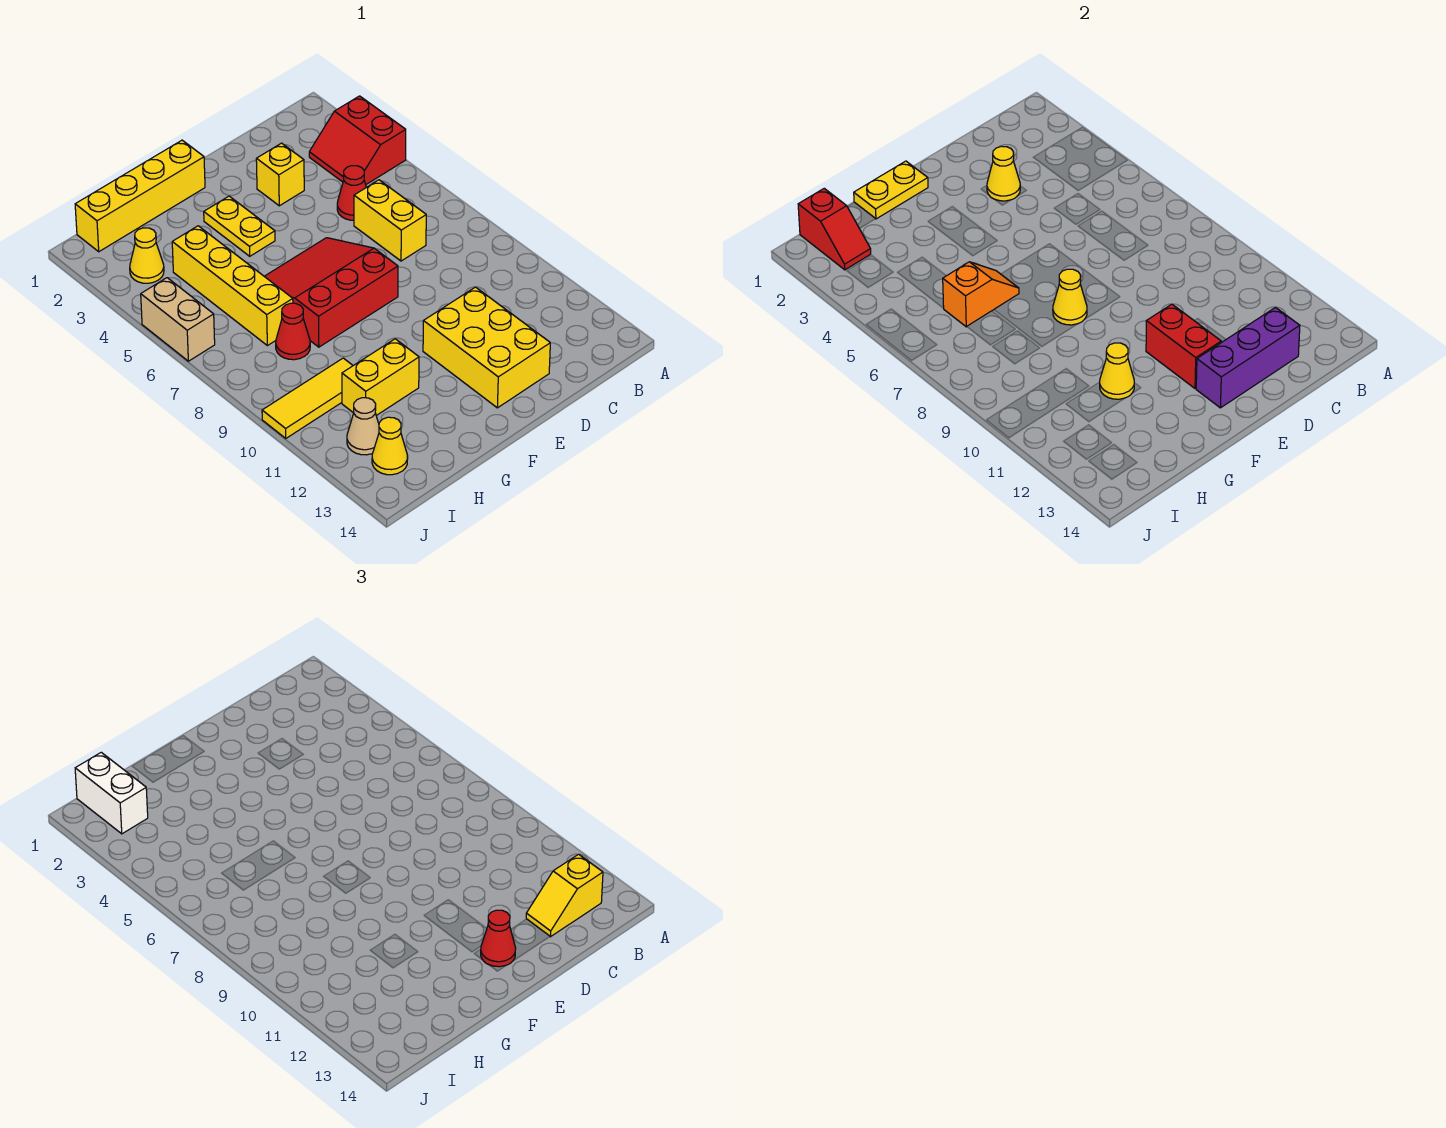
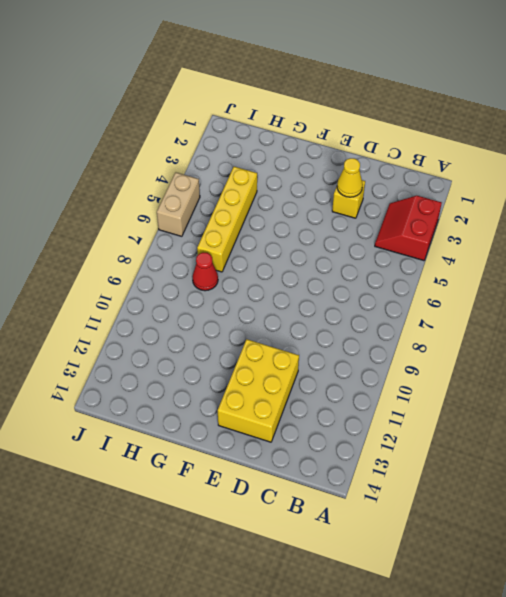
none -> red 1x1 cone [337,166,366,220]
none -> yellow 1x2 brick [354,180,426,261]
none -> red 3x3 slope [264,238,398,347]

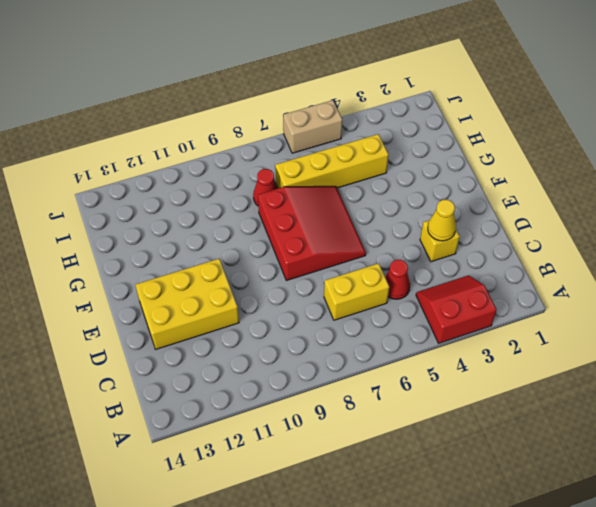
none -> yellow 1x4 brick [75,140,205,252]
none -> yellow 1x2 plate [204,196,275,256]
none -> yellow 1x2 brick [342,339,419,416]

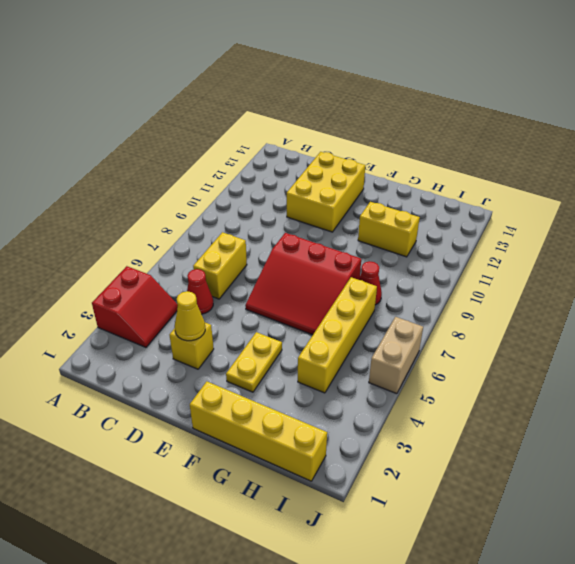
none -> yellow 1x3 tile [262,358,353,438]
none -> yellow 1x1 cone [130,228,164,283]
none -> tan 1x1 cone [347,398,379,455]

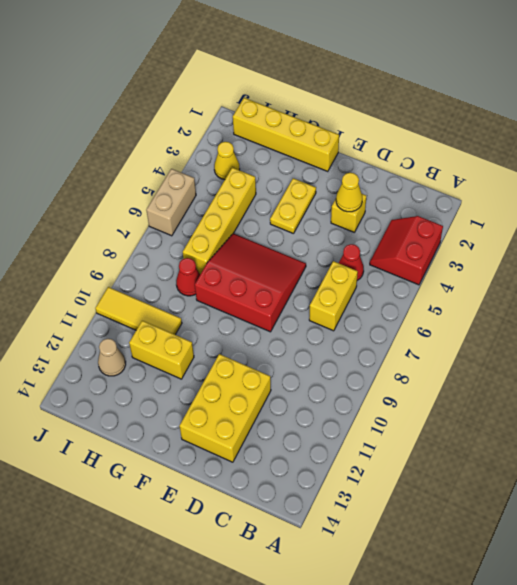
none -> yellow 1x1 cone [372,417,408,475]
none -> purple 1x3 brick [1196,308,1300,408]
none -> red 1x2 brick [1146,304,1221,388]

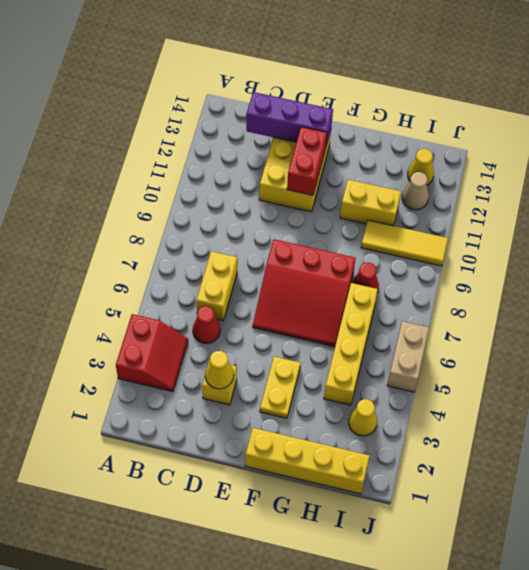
none -> yellow 1x2 plate [854,161,928,219]
none -> yellow 1x1 cone [1053,269,1087,325]
none -> orange 1x2 slope [943,262,1019,327]

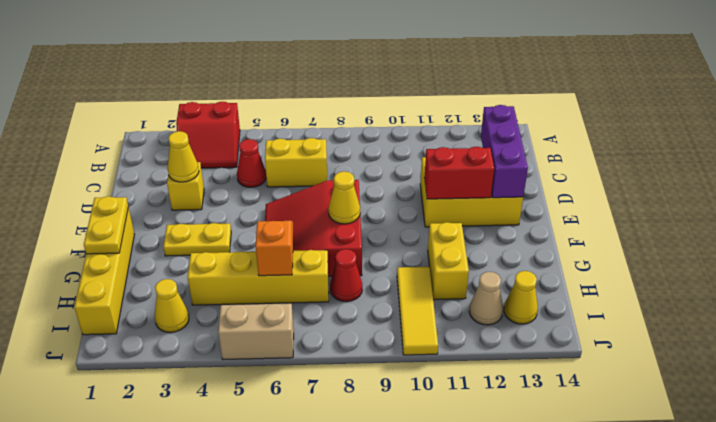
none -> yellow 1x1 cone [1100,343,1134,399]
none -> red 1x2 slope [798,188,871,270]
none -> yellow 1x2 slope [526,854,603,937]

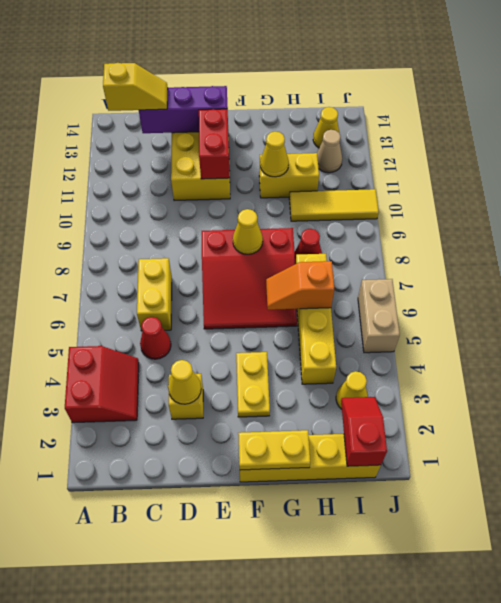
none -> red 1x1 cone [481,910,516,967]
none -> white 1x2 brick [75,752,148,834]

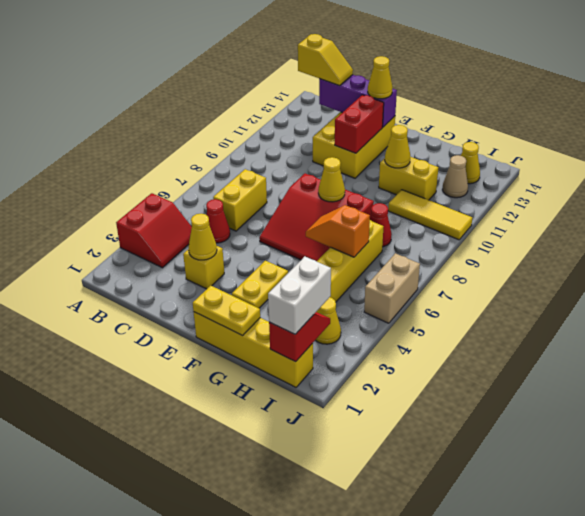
yellow 1x1 cone [368,56,392,99] -> red 1x1 cone [481,910,516,967]

